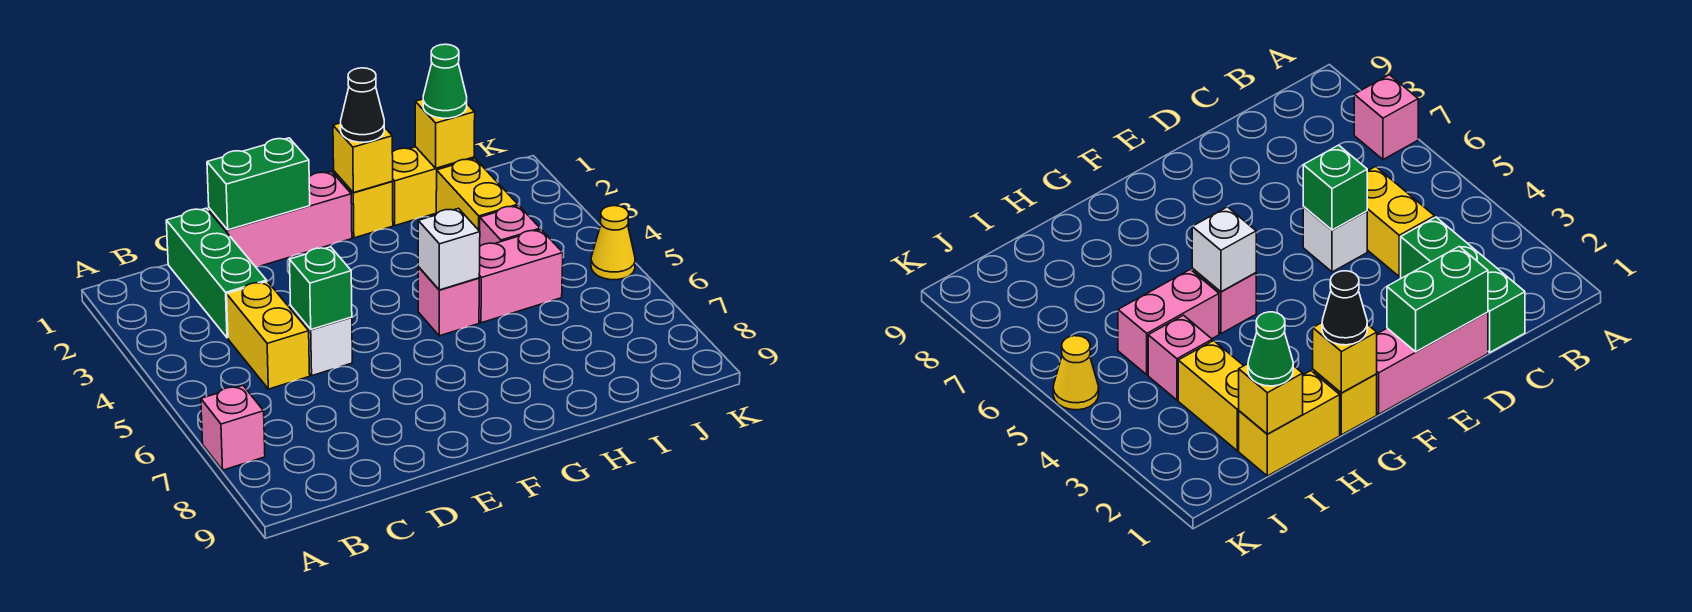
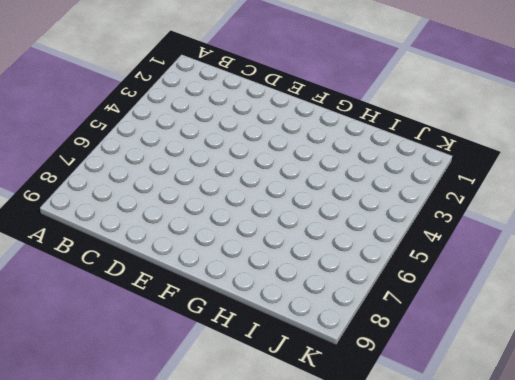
none -> pink 1x1 brick [201,386,265,470]
none -> green 1x3 brick [166,208,267,338]
none -> yellow 1x2 brick [227,281,310,389]

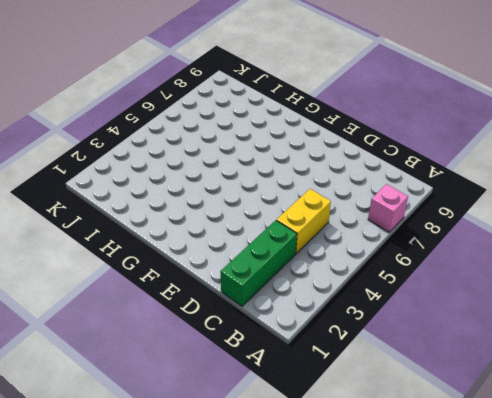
none -> pink 1x3 brick [209,172,352,267]
none -> white 1x1 brick [291,307,352,375]
none -> yellow 1x1 brick [334,171,393,238]

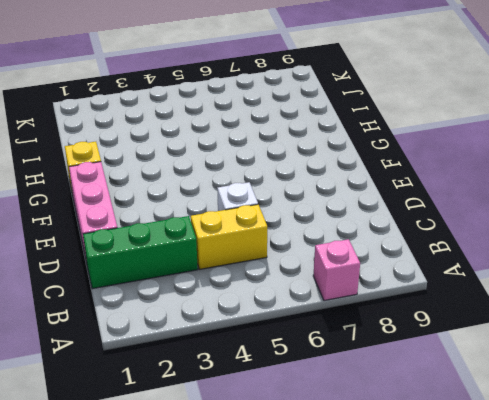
none -> pink 1x1 brick [418,267,479,336]
none -> yellow 1x2 brick [392,147,474,225]
none -> pink 1x2 brick [479,230,563,323]

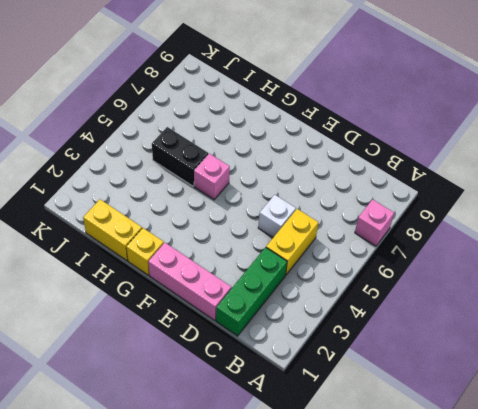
black 1x2 brick [152,127,208,186] -> pink 1x2 brick [479,230,563,323]
none -> yellow 1x2 brick [436,159,518,231]
none -> pink 1x1 brick [480,206,540,246]
none -> yellow 1x1 cone [591,206,635,280]

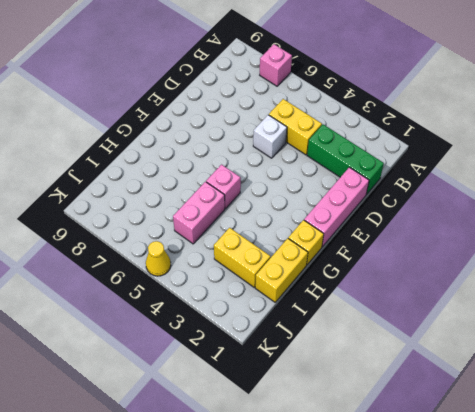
none -> pink 1x1 brick [480,206,540,246]
none -> green 1x2 brick [207,138,310,230]
none -> green 1x1 brick [290,247,352,329]

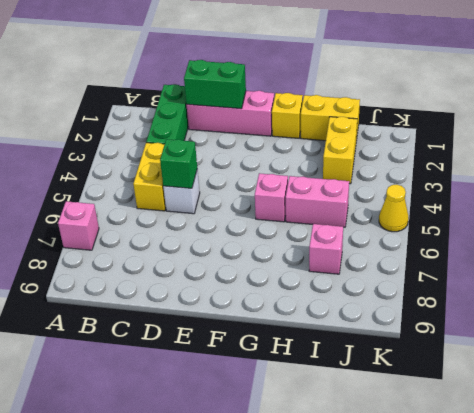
pink 1x1 brick [309,224,343,274] -> pink 1x1 brick moved to [480,206,540,246]
none -> yellow 1x1 brick [333,123,393,193]
none -> white 1x1 brick [418,208,480,290]
none -> yellow 1x1 brick [415,99,475,168]

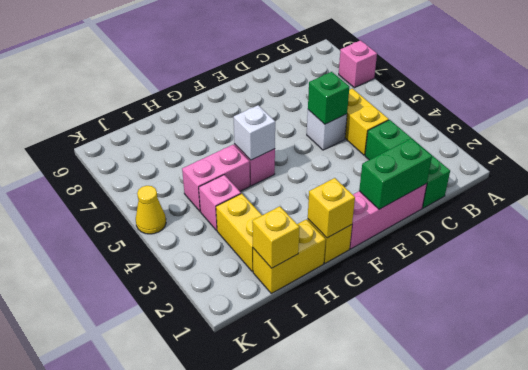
none -> black 1x1 cone [341,68,384,142]
none -> green 1x1 cone [423,44,467,118]

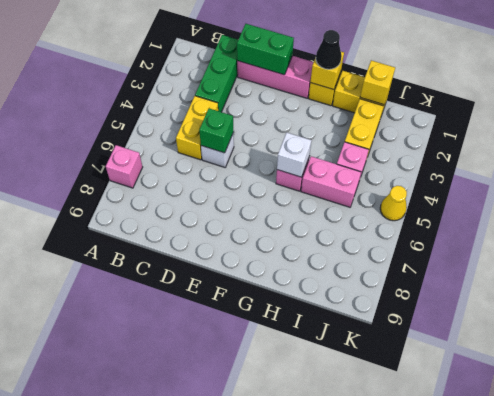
none -> green 1x1 cone [423,44,467,118]

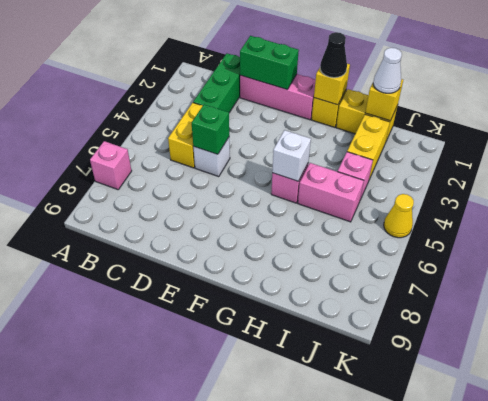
white 1x1 cone [373,48,402,93] -> green 1x1 cone [423,44,467,118]

